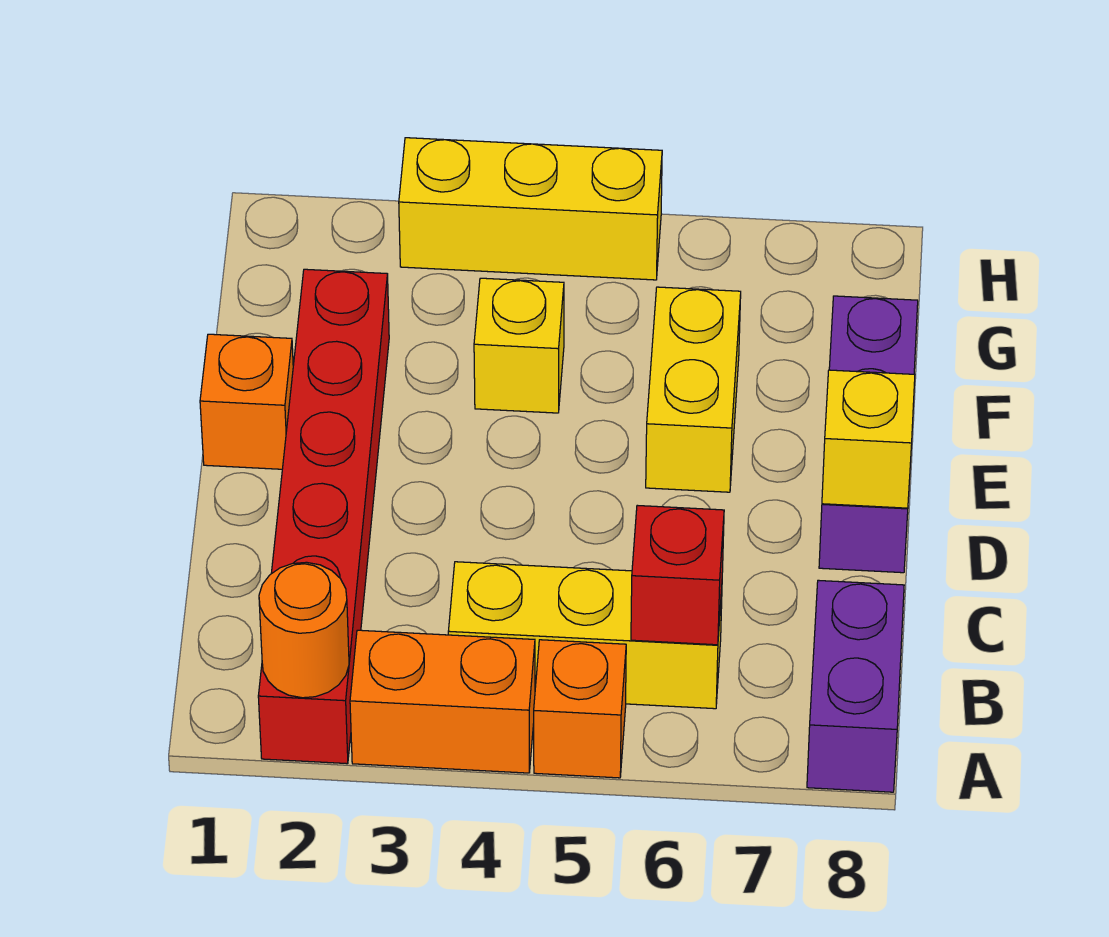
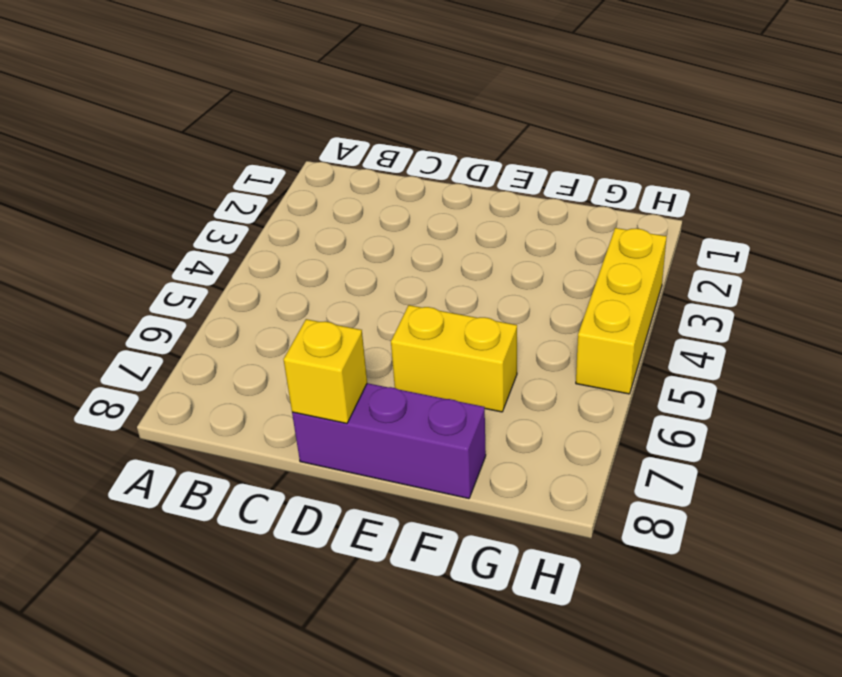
none -> red 1x6 brick [258,269,389,764]
none -> orange 1x2 brick [350,630,535,773]
none -> orange 1x1 brick [534,640,626,778]

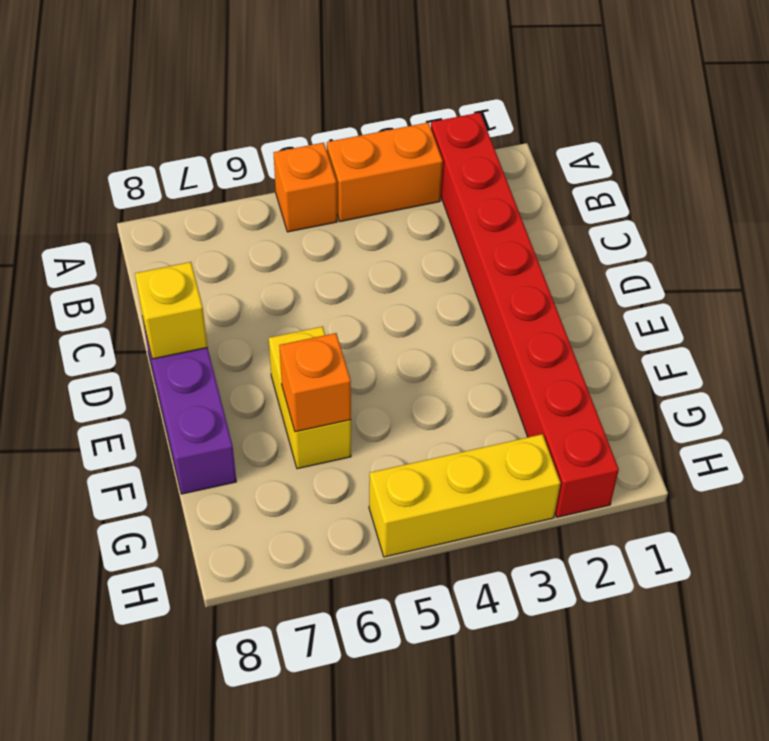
red 1x8 brick [431,113,619,517] -> red 1x6 brick [258,269,389,764]
orange 1x1 brick [279,333,351,432] -> orange 1x1 brick moved to [200,334,293,469]
none -> purple 1x2 brick [807,580,904,792]
none -> yellow 1x3 brick [448,562,722,709]
none -> yellow 1x1 brick [474,278,564,413]

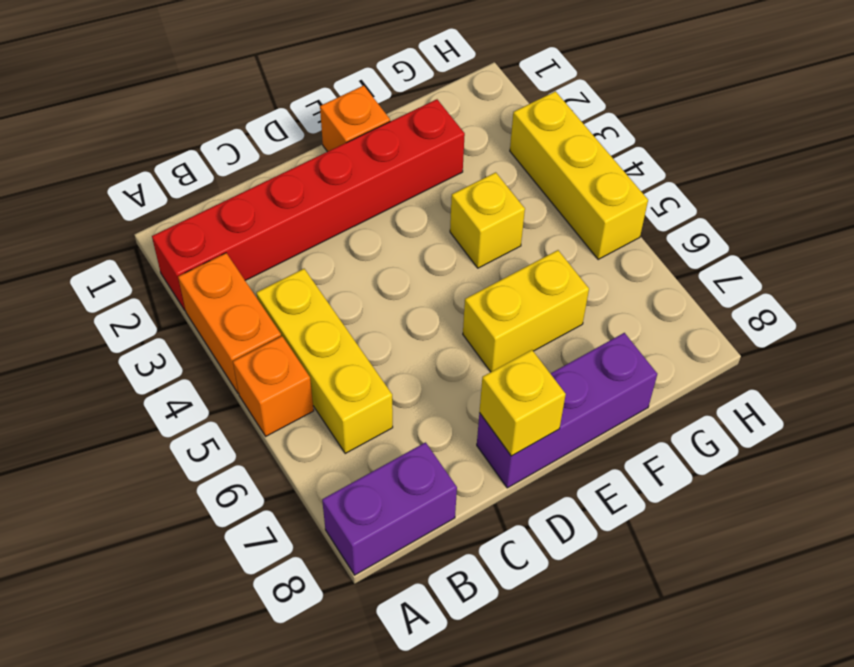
none -> orange 1x1 round brick [259,562,349,698]
none -> red 1x1 brick [631,505,724,645]

